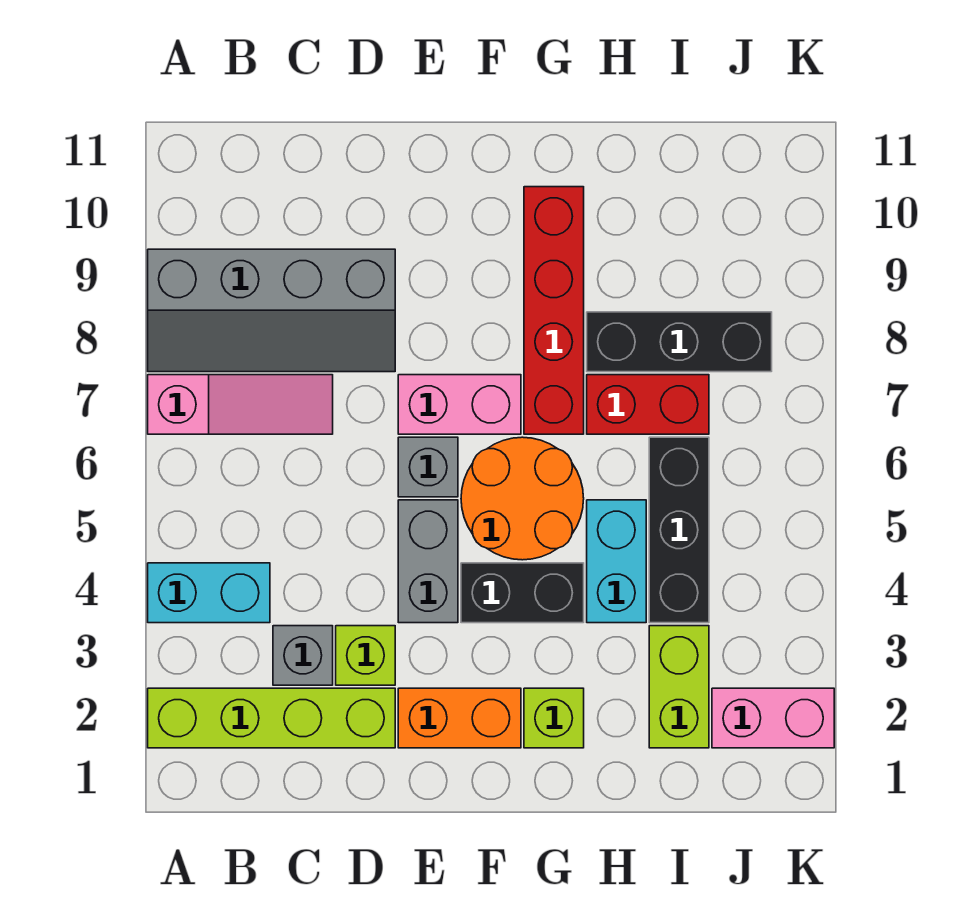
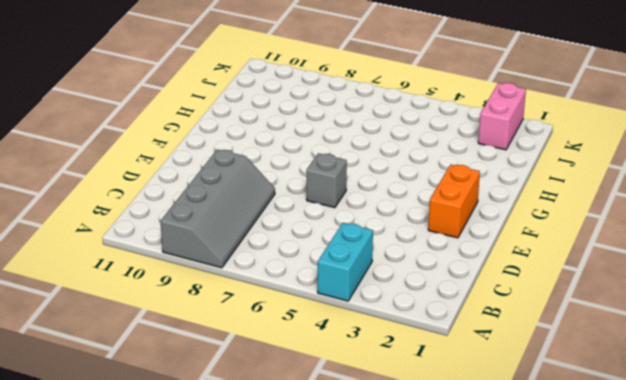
none -> lime 1x4 brick [148,688,395,748]
none -> pink 1x3 slope [148,375,333,434]
none -> grey 1x1 brick [273,626,333,685]

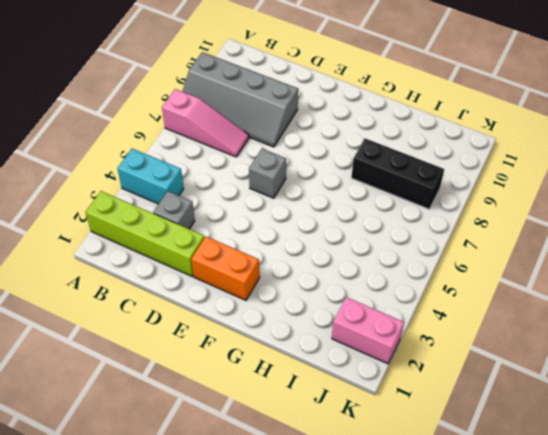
none -> lime 1x1 brick [336,626,395,685]
none -> grey 1x2 brick [398,500,458,623]
none -> pink 1x2 brick [398,375,521,434]

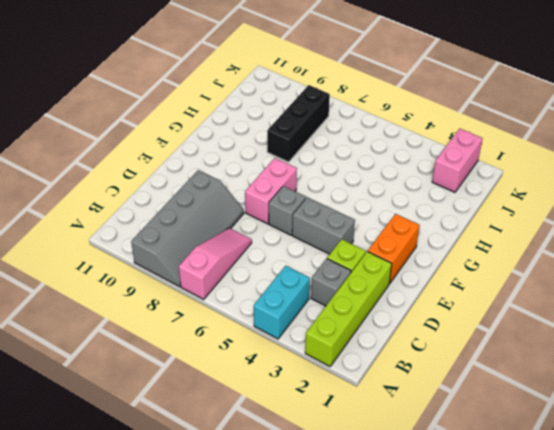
none -> black 1x2 brick [461,563,584,623]
none -> orange 2x2 round brick [461,437,584,560]
none -> lime 1x1 brick [524,688,584,748]

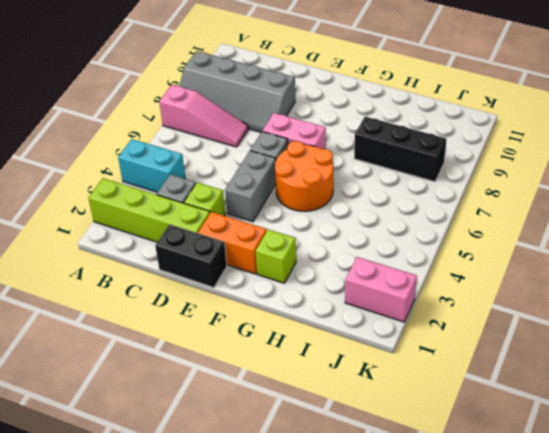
black 1x2 brick [155,225,227,288] -> black 1x2 brick moved to [461,563,584,623]
none -> red 1x4 brick [524,187,584,434]
none -> cyan 1x2 brick [587,500,646,623]
none -> red 1x2 brick [587,375,709,434]

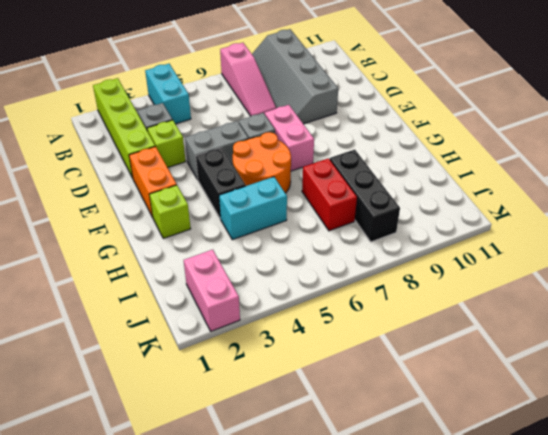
none -> red 1x4 brick [524,187,584,434]
none -> lime 1x2 brick [649,626,709,748]
none -> black 1x3 brick [649,437,709,623]

